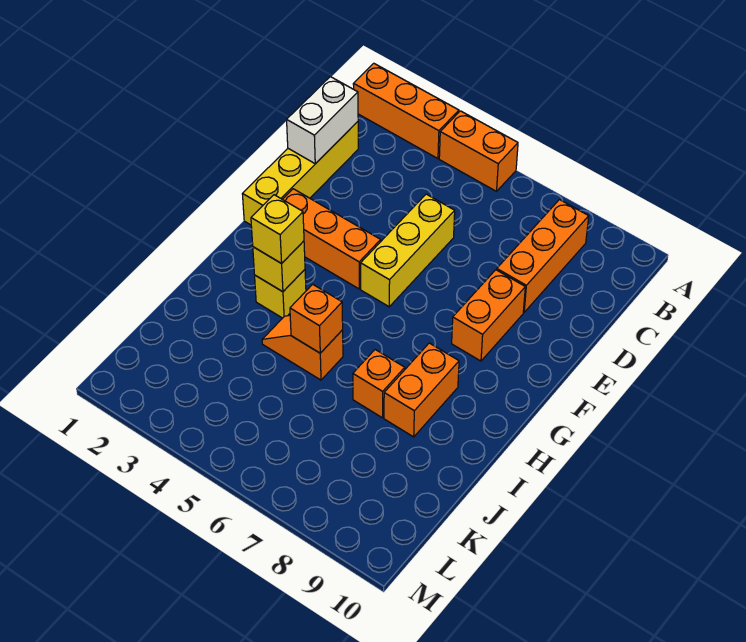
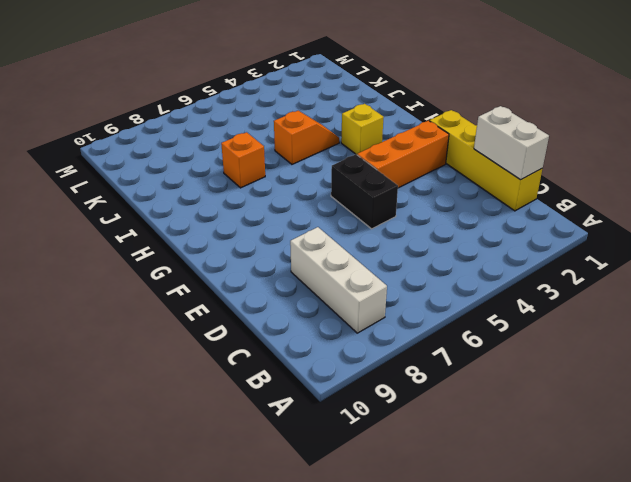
white 1x3 brick [290,227,387,333] -> orange 1x3 brick [497,200,589,312]
black 1x2 brick [331,154,398,229] -> yellow 1x3 brick [361,194,455,307]
none -> orange 1x3 brick [353,63,459,159]
none -> orange 1x2 brick [439,111,518,191]
none -> orange 1x2 brick [452,270,525,361]

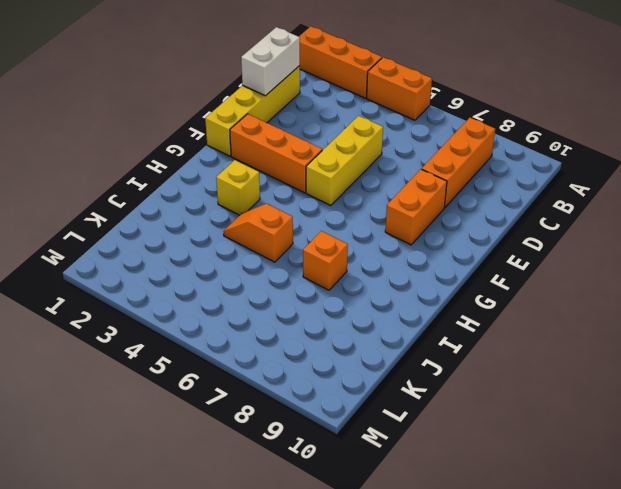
none -> orange 1x2 brick [384,343,459,437]
none -> yellow 1x1 brick [253,241,305,292]
none -> orange 1x1 brick [290,284,343,353]

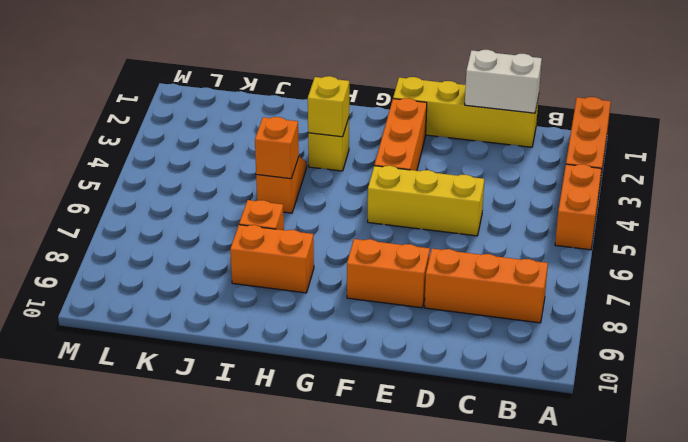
none -> yellow 1x1 brick [251,195,304,264]

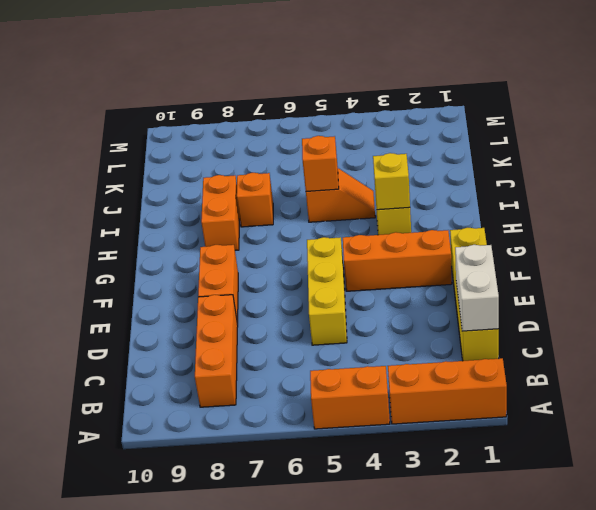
none -> yellow 1x1 brick [251,195,304,264]

